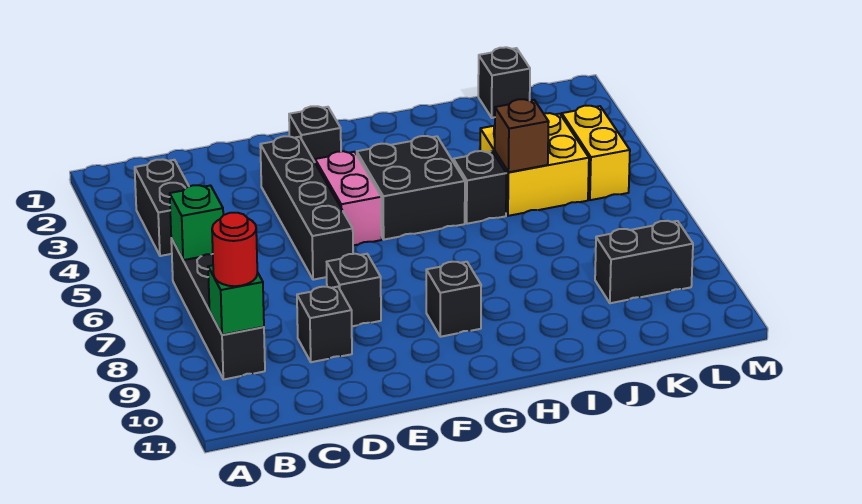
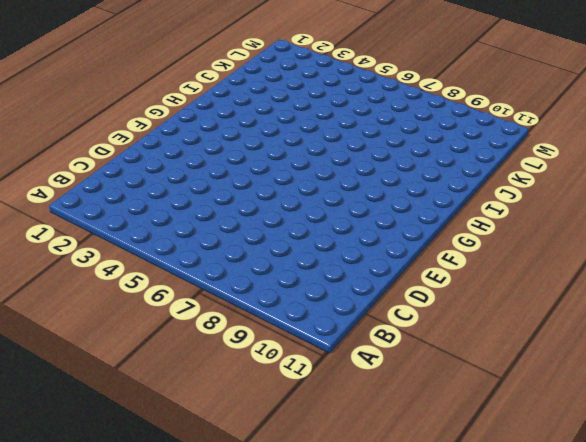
none -> black 1x2 brick [135,159,189,256]
none -> black 1x4 brick [171,238,265,379]
none -> black 1x1 brick [297,287,352,362]

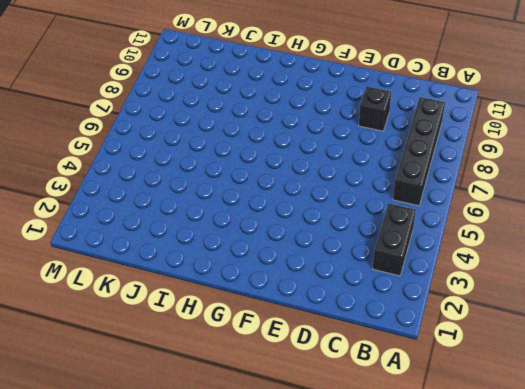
none -> black 1x4 brick [260,136,353,280]
none -> black 1x1 brick [327,254,381,326]
none -> black 1x1 brick [289,106,341,162]

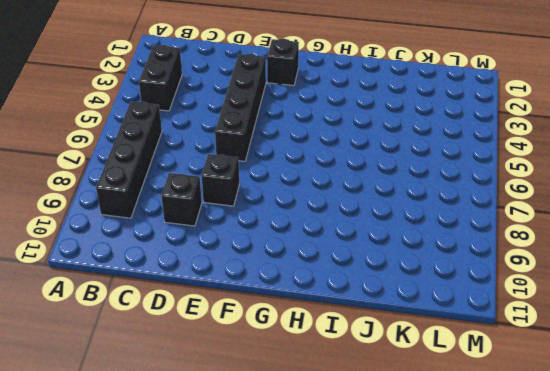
none -> pink 1x2 brick [315,151,382,245]
none -> black 2x2 brick [357,136,465,240]
none -> black 1x1 brick [426,262,481,337]

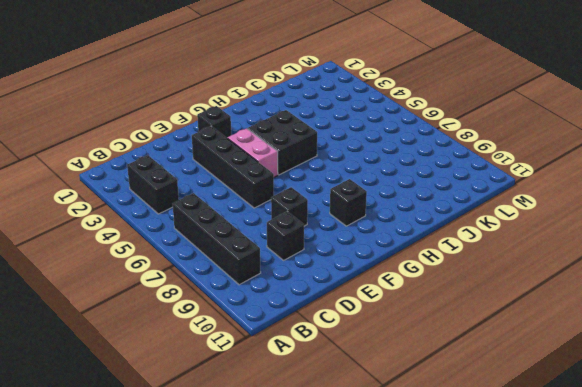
none -> black 1x1 brick [453,151,506,224]
none -> yellow 2x2 brick [480,113,589,216]
none -> black 1x1 brick [478,47,530,118]

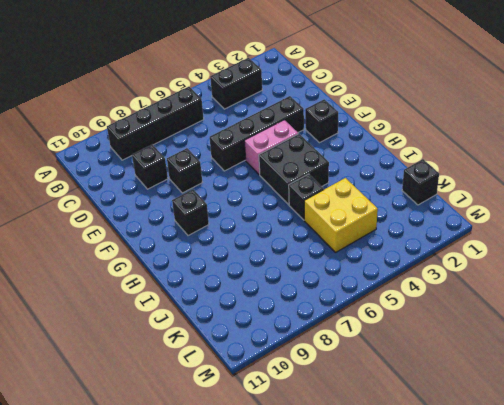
none -> black 1x2 brick [595,221,693,303]
none -> yellow 1x2 brick [562,106,630,200]
none -> green 1x1 brick [170,185,223,260]

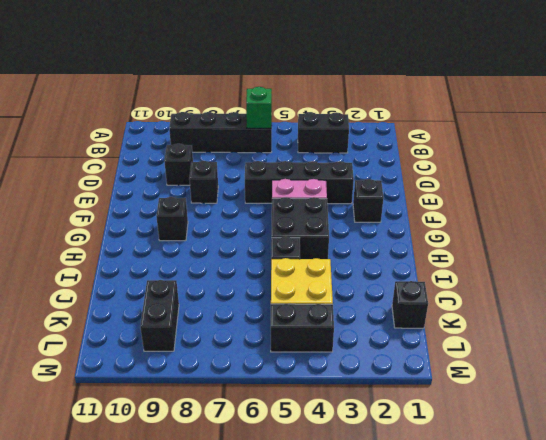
black 1x2 brick [271,304,334,352] -> yellow 1x2 brick [562,106,630,200]
none -> green 1x1 brick [208,265,264,335]
none -> brown 1x1 brick [495,99,549,172]
none -> red 1x1 round brick [212,213,257,286]

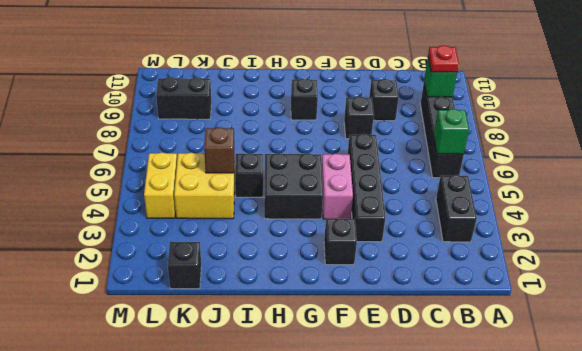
red 1x1 plate [428,46,459,72] -> red 1x1 round brick [212,213,257,286]

